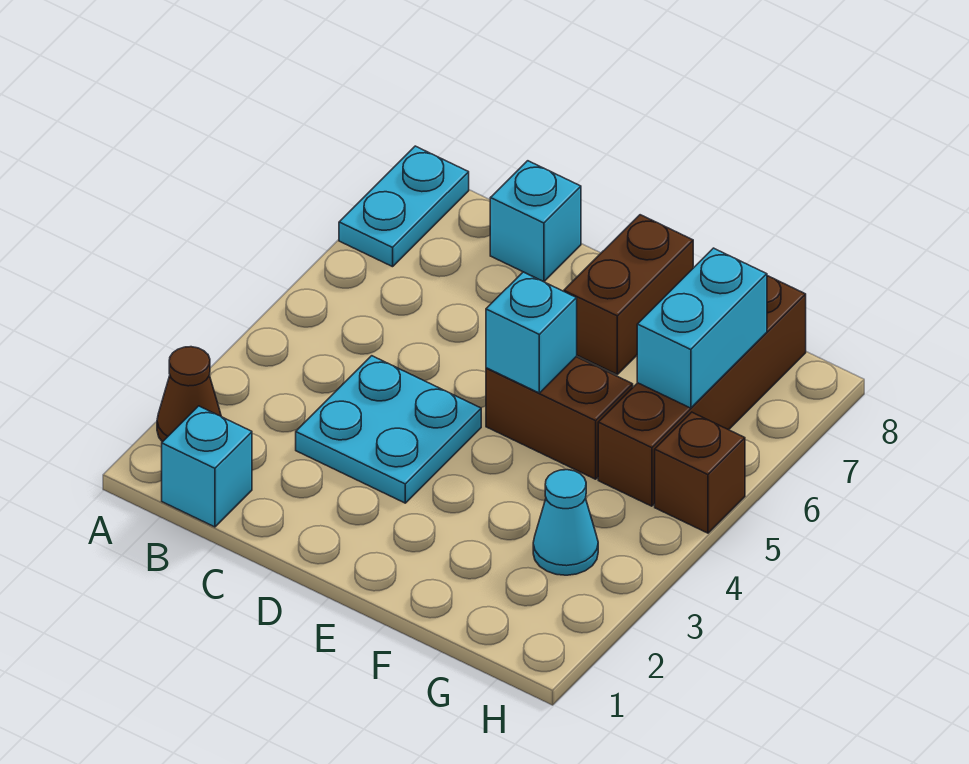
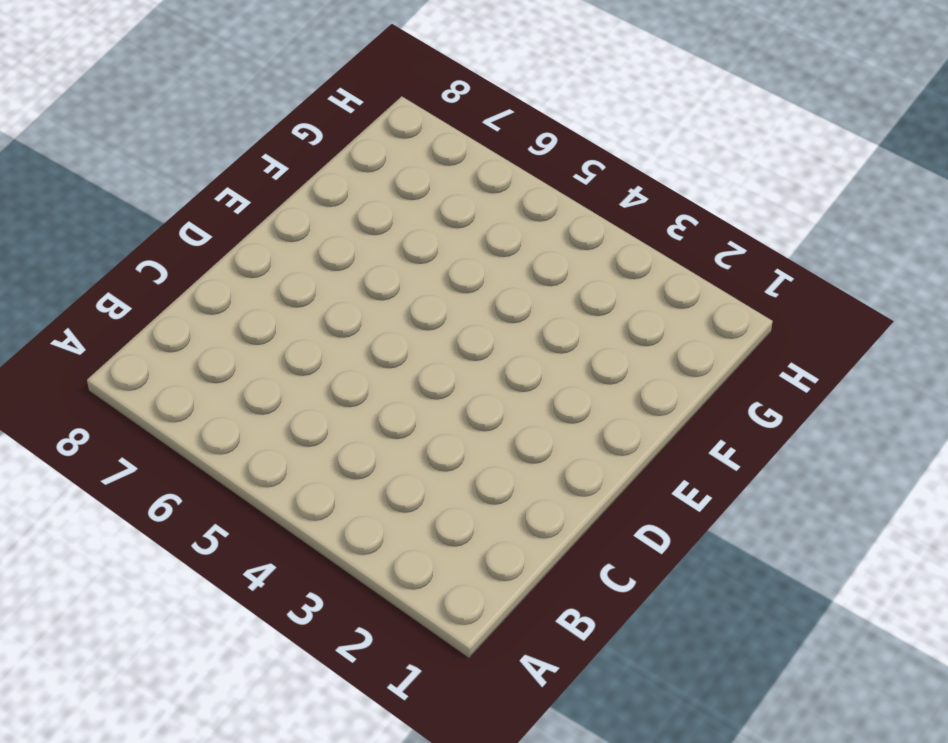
none -> brown 1x1 cone [157,347,221,442]
none -> cyan 1x2 plate [339,146,469,267]
none -> cyan 1x1 brick [162,406,252,527]

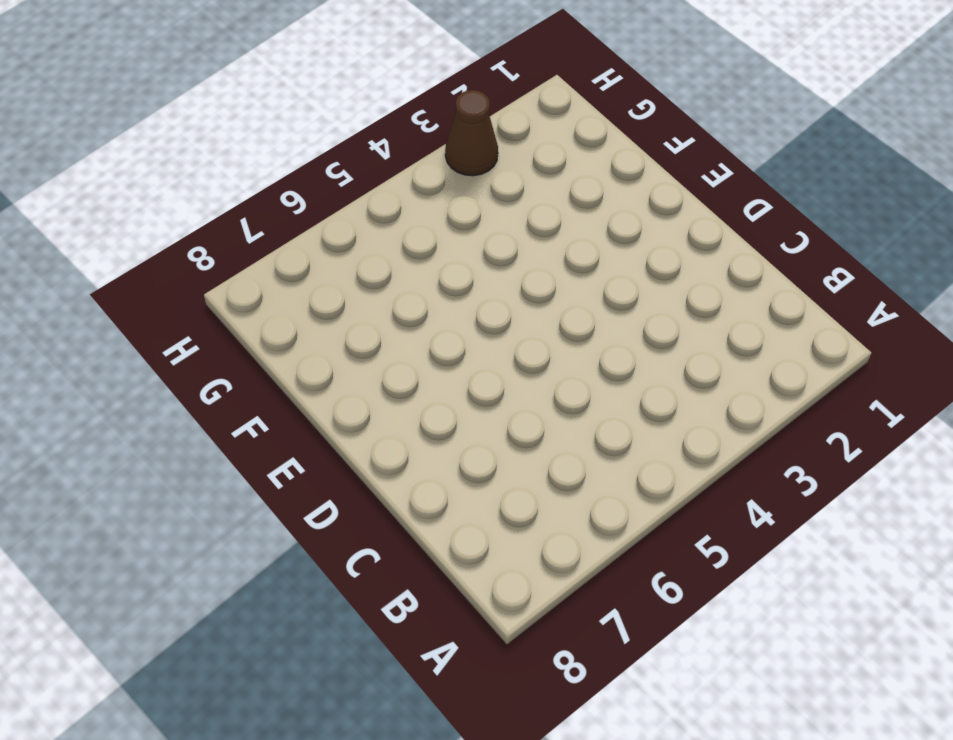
brown 1x1 cone [445,90,498,176] -> brown 1x1 cone moved to [157,347,221,442]
none -> cyan 1x2 plate [339,146,469,267]
none -> cyan 1x1 brick [162,406,252,527]
none -> cyan 2x2 plate [296,356,481,503]

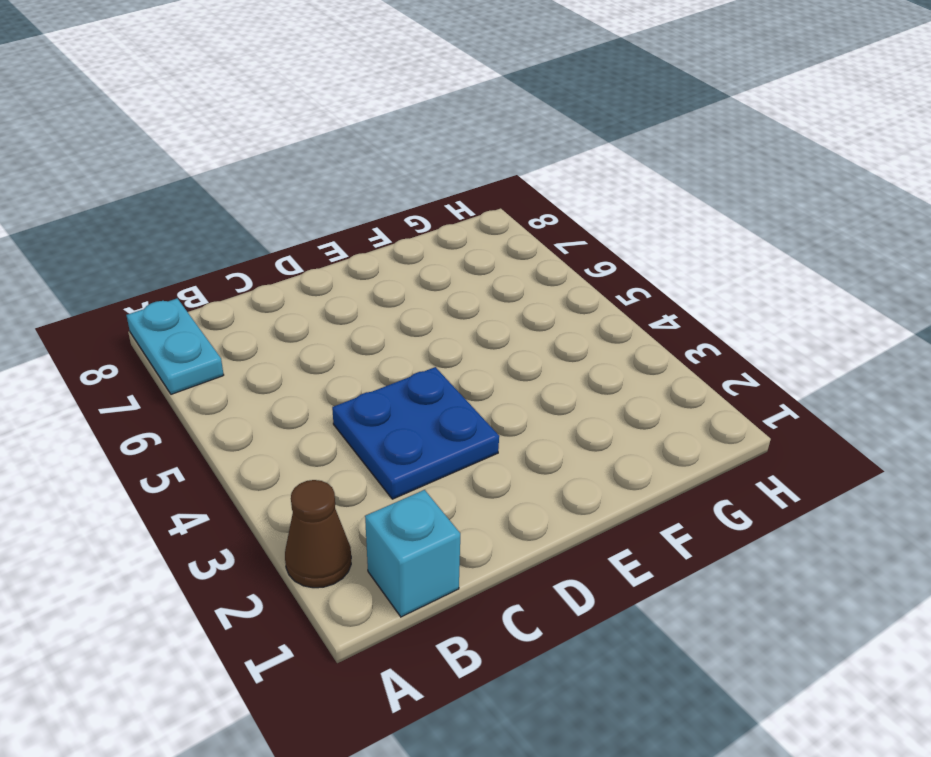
blue 2x2 plate [332,367,499,499] -> cyan 2x2 plate [296,356,481,503]
none -> cyan 1x1 brick [490,161,581,282]
none -> brown 1x2 brick [486,357,633,479]
none -> brown 1x2 brick [564,215,693,374]

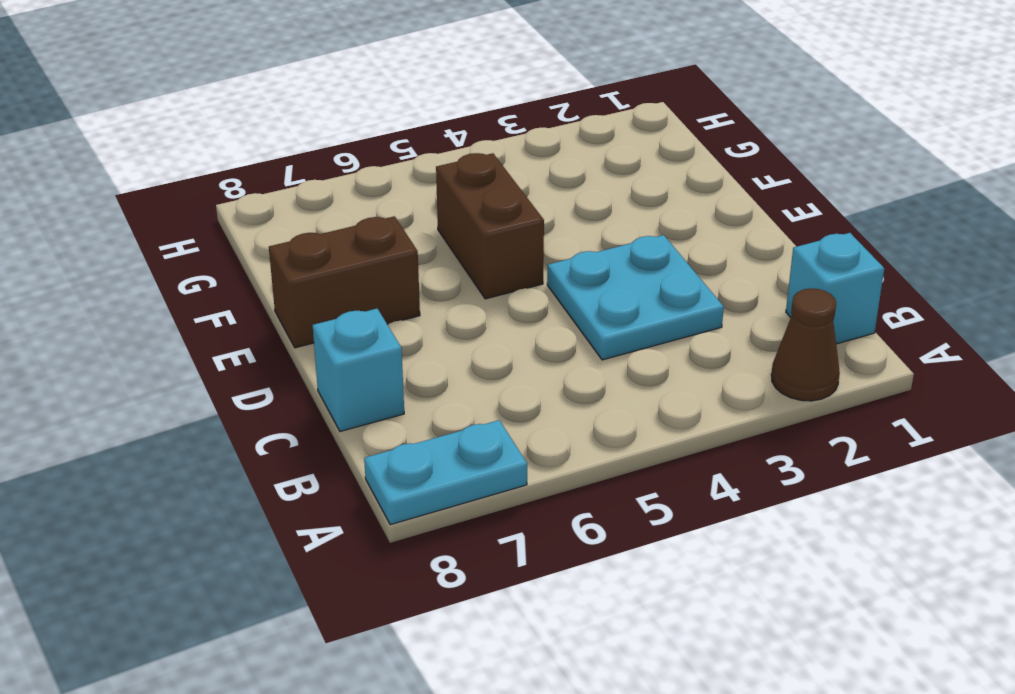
none -> cyan 1x1 cone [533,470,598,575]
none -> brown 1x4 brick [598,276,806,506]
none -> brown 1x1 brick [655,412,745,533]

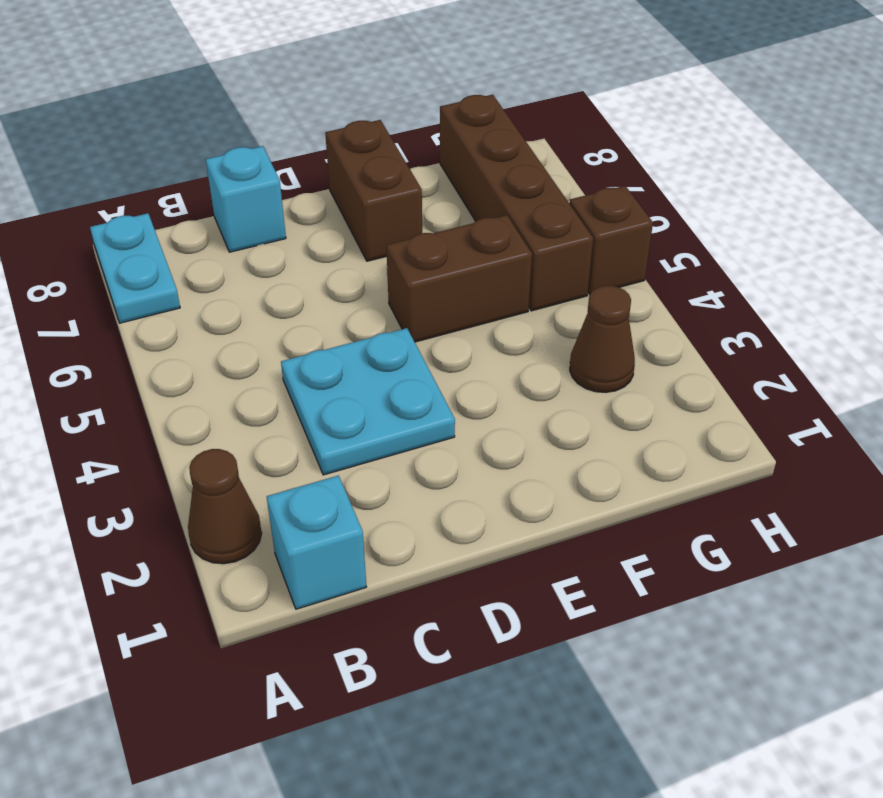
brown 1x1 cone [570,286,635,392] -> cyan 1x1 cone [533,470,598,575]
none -> cyan 1x1 brick [486,272,577,393]
none -> cyan 1x2 brick [637,248,767,408]

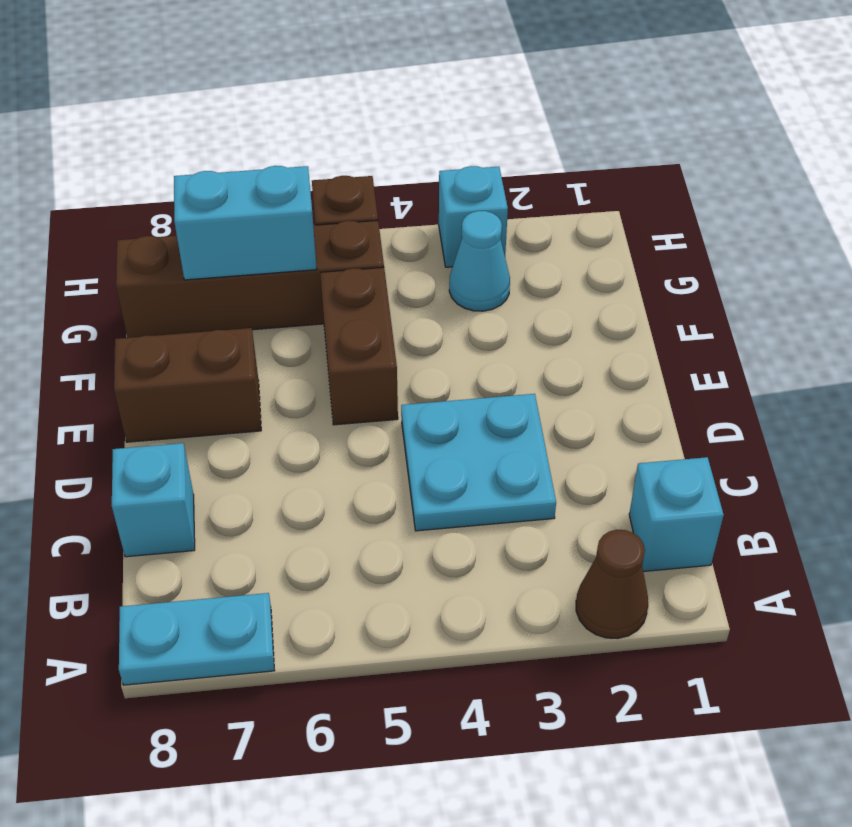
cyan 1x1 brick [439,166,508,267] -> cyan 1x1 brick moved to [486,272,577,393]

